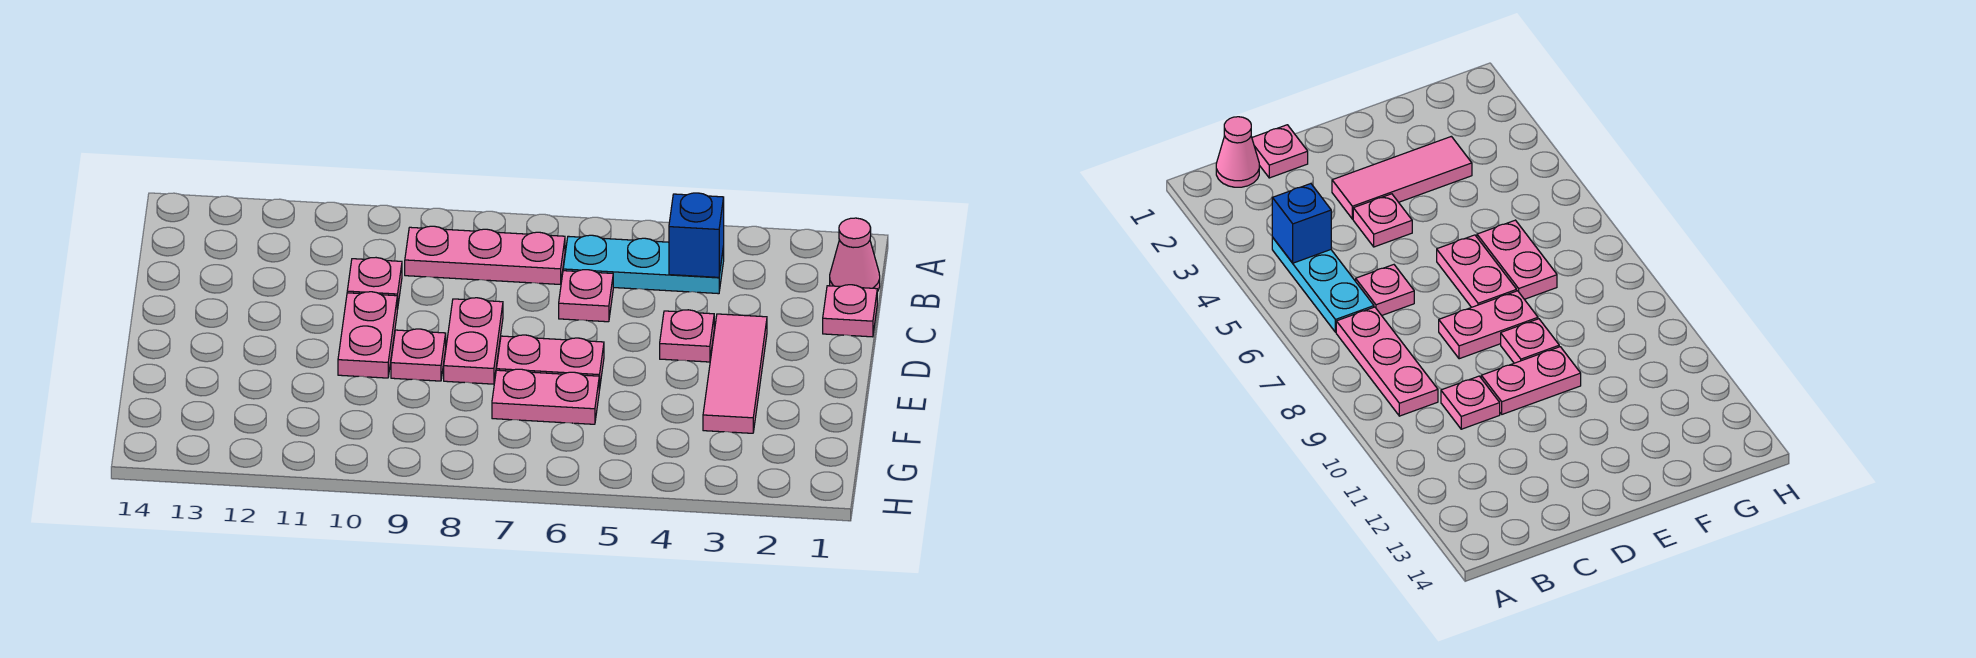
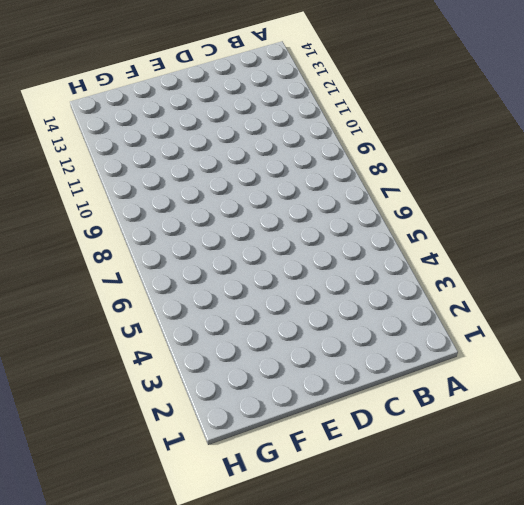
none -> pink 1x1 cone [830,218,880,292]
none -> cyan 1x3 plate [563,235,724,294]
none -> pink 1x3 plate [405,226,565,284]

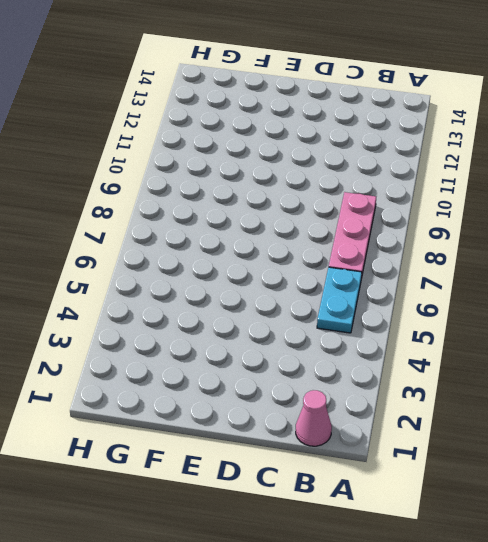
cyan 1x2 plate [317,267,362,333] -> cyan 1x3 plate [563,235,724,294]
none -> pink 1x1 plate [823,285,877,337]
none -> pink 1x1 plate [559,270,613,322]
none -> pink 1x1 plate [347,258,402,309]

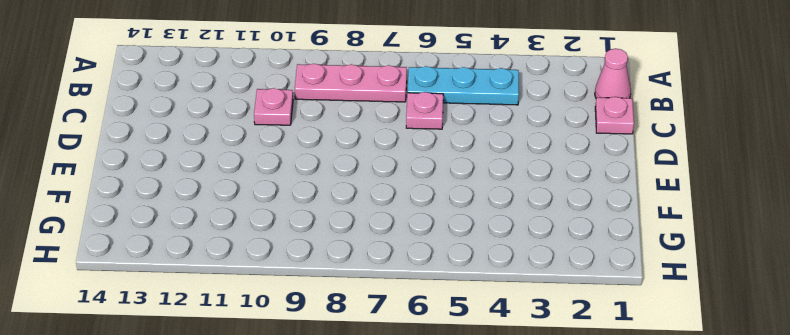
none -> pink 1x3 tile [703,314,767,433]
none -> pink 1x1 plate [660,310,714,362]
none -> pink 1x2 plate [444,298,503,384]

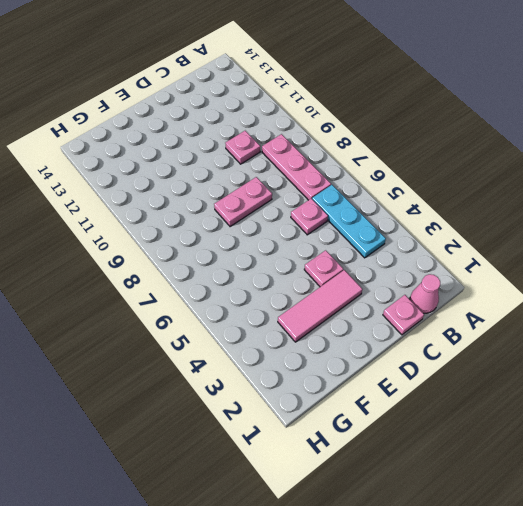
none -> pink 1x2 plate [338,292,397,378]
none -> pink 1x2 plate [496,335,604,390]
none -> pink 1x1 plate [391,329,446,381]

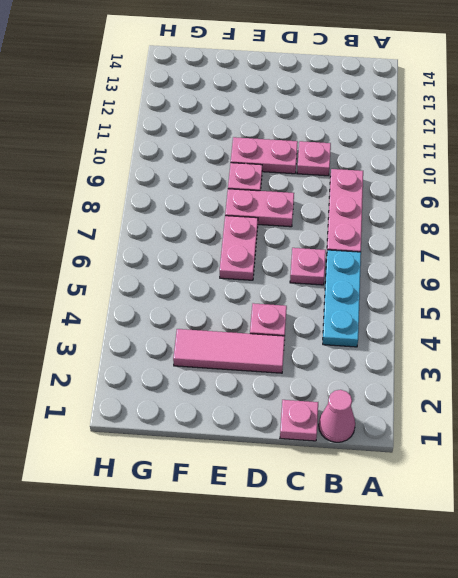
none -> pink 1x2 plate [492,369,599,424]
none -> blue 1x1 brick [669,193,724,277]

